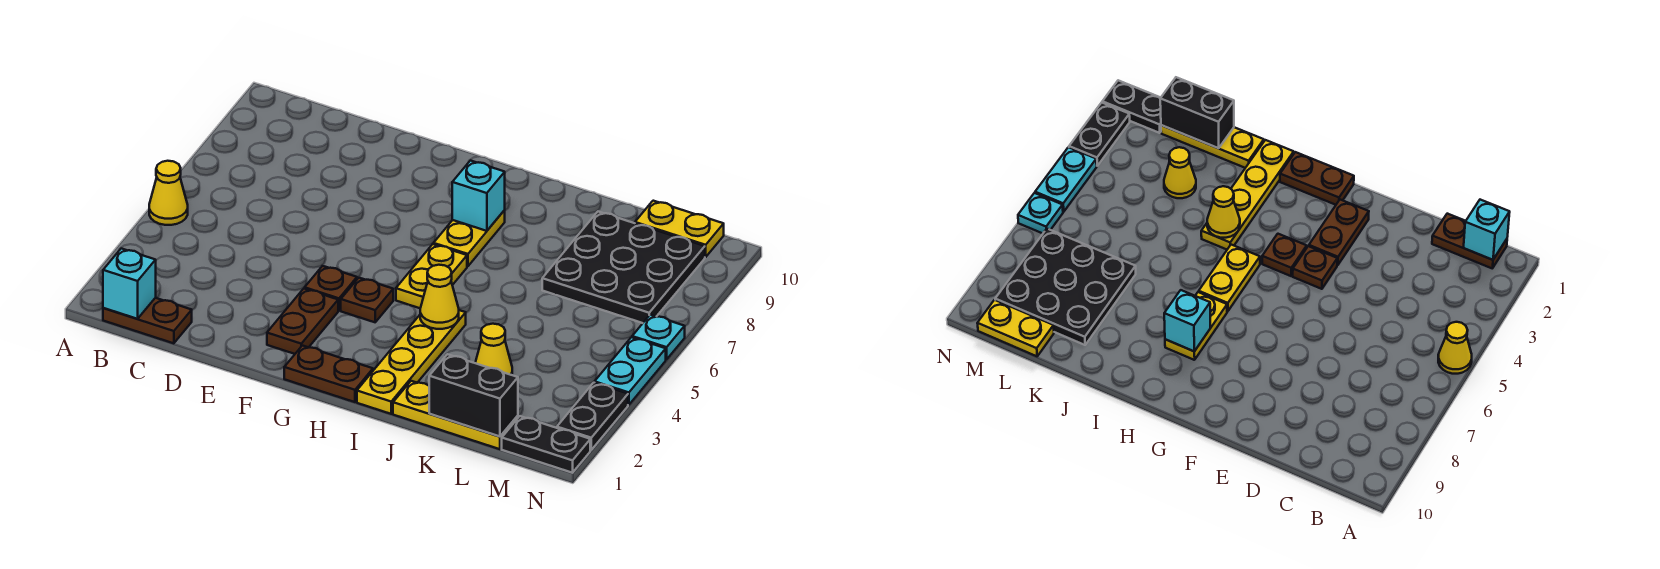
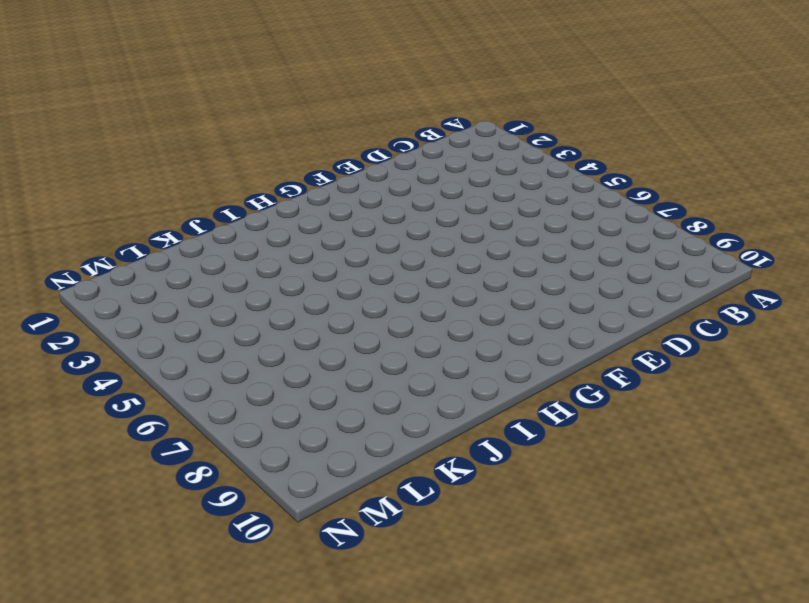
none -> yellow 1x1 cone [149,161,188,225]
none -> brown 1x2 plate [103,298,192,343]
none -> brown 1x2 plate [267,289,338,354]

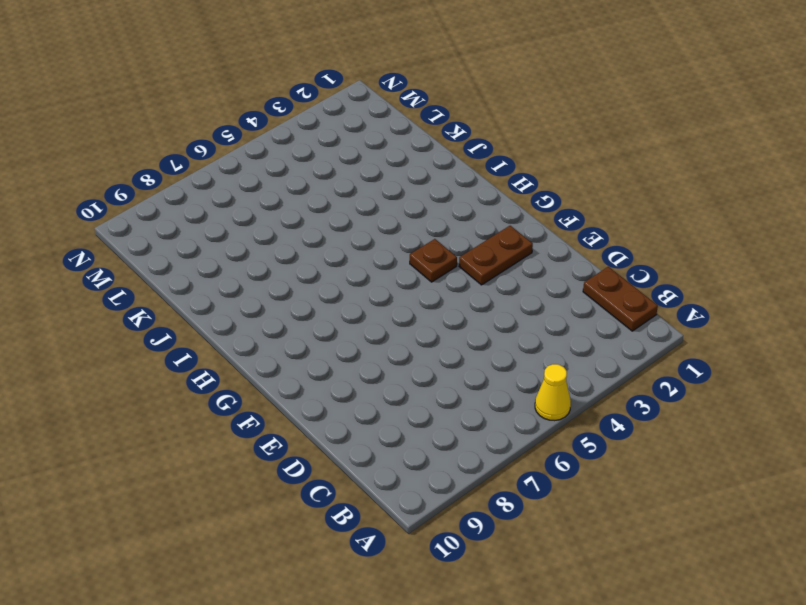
none -> brown 1x1 plate [305,266,357,311]
none -> brown 1x2 plate [284,346,373,402]
none -> yellow 1x2 plate [396,244,467,308]

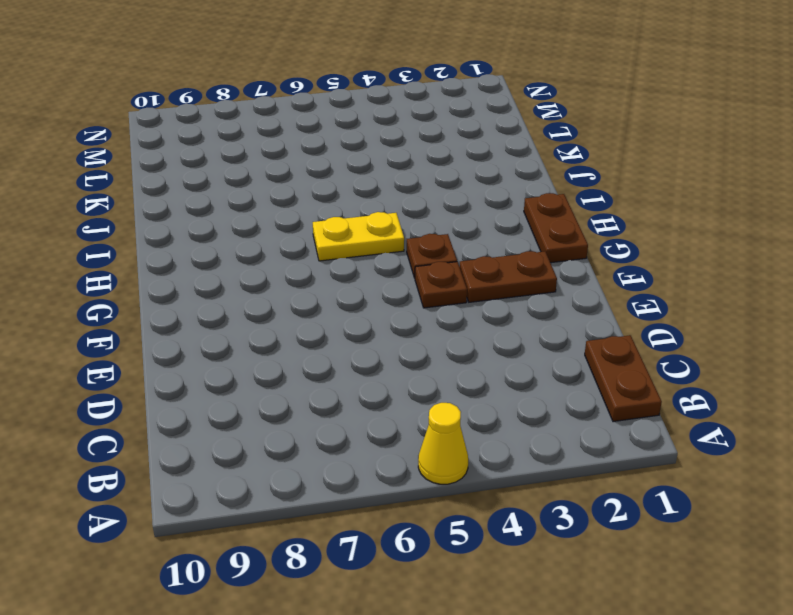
none -> yellow 1x2 plate [434,210,505,266]
none -> yellow 1x4 plate [357,310,466,414]
none -> yellow 1x3 plate [393,381,518,449]

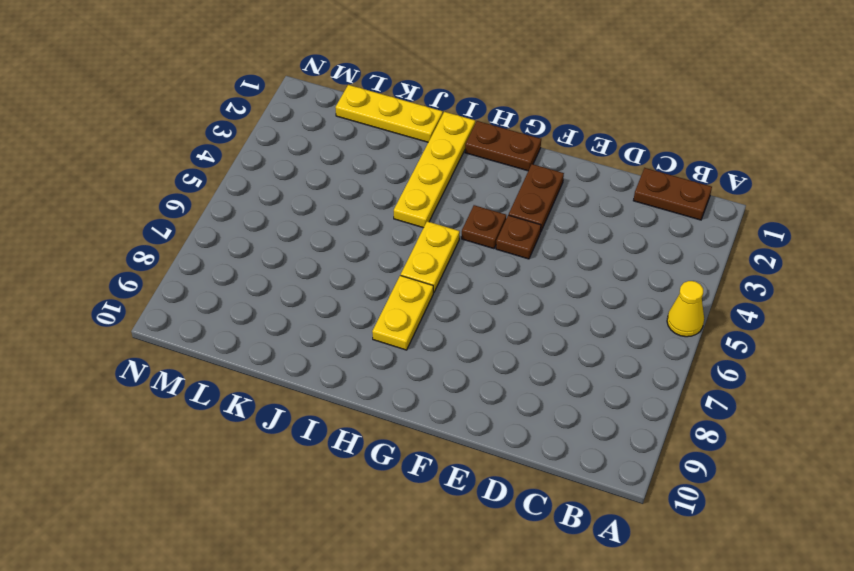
none -> yellow 1x1 cone [475,324,512,375]
none -> black 3x3 plate [542,212,705,323]
none -> yellow 1x2 plate [635,201,724,257]

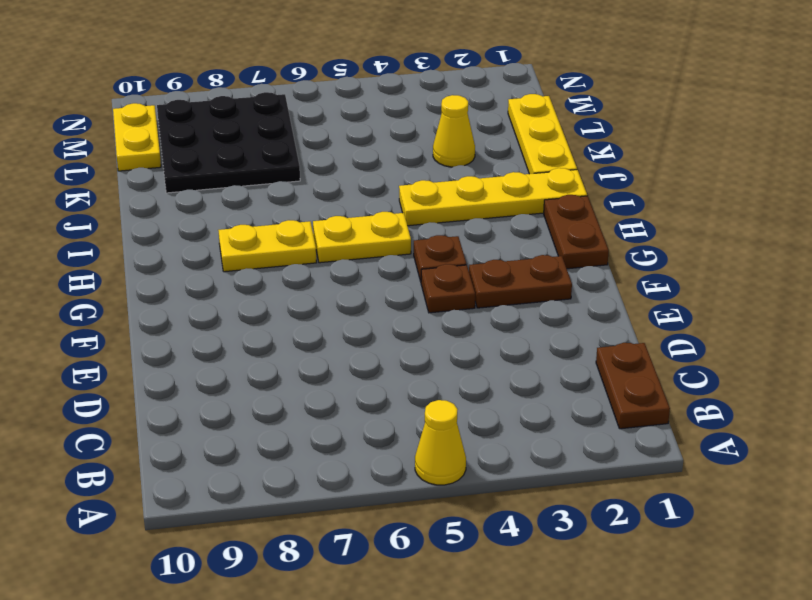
none -> black 1x2 plate [502,416,590,473]
none -> black 1x2 plate [557,383,628,450]
none -> cyan 1x2 plate [595,337,666,405]

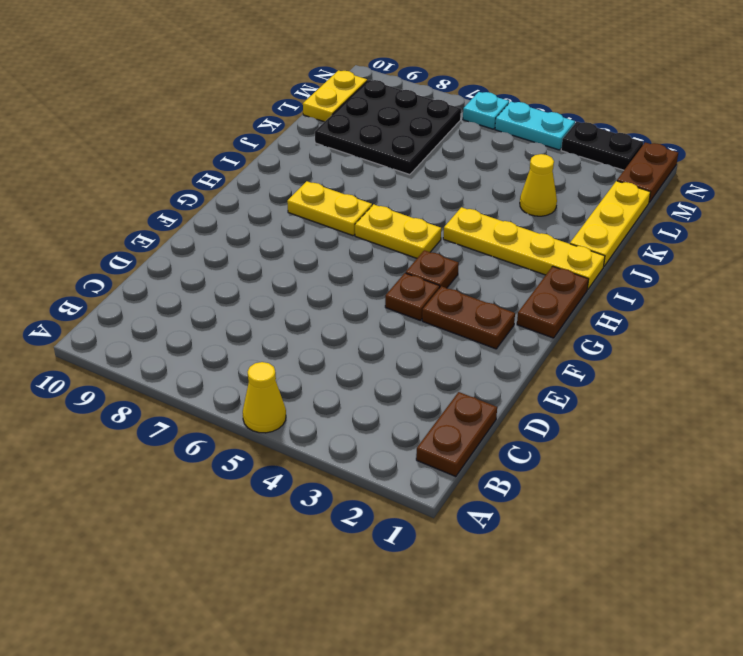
brown 1x2 plate [617,142,678,202] -> black 1x2 plate [502,416,590,473]
none -> cyan 1x1 brick [103,249,156,319]
none -> cyan 1x1 brick [452,161,505,231]
none -> yellow 1x1 cone [420,265,459,329]

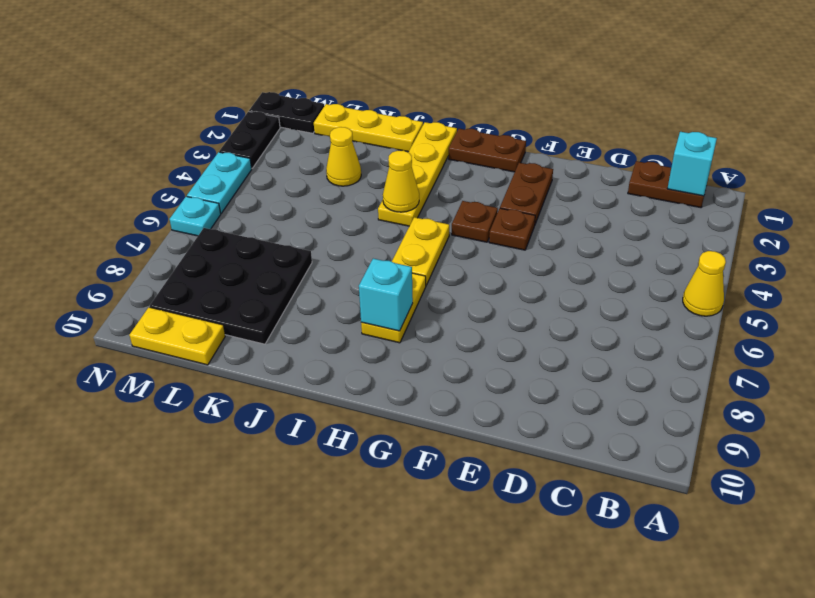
none -> black 1x2 brick [429,354,518,437]

